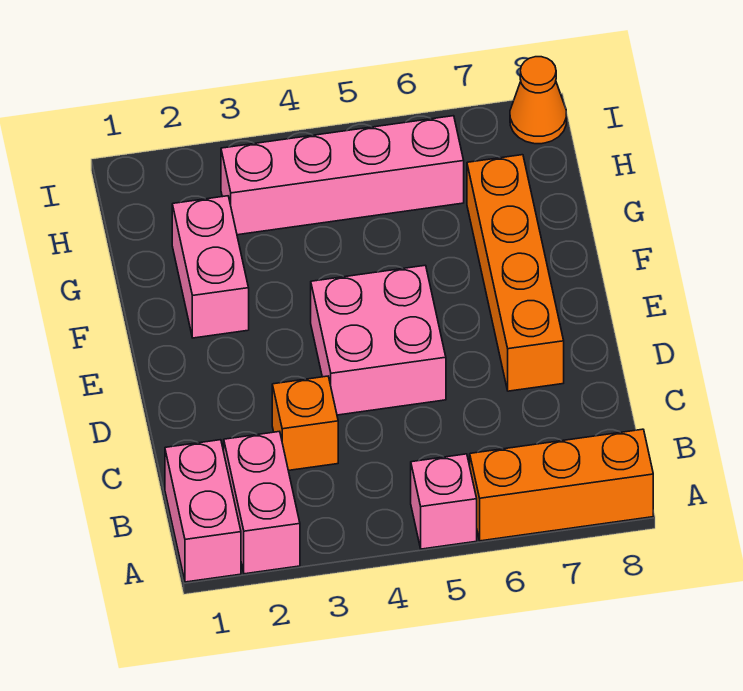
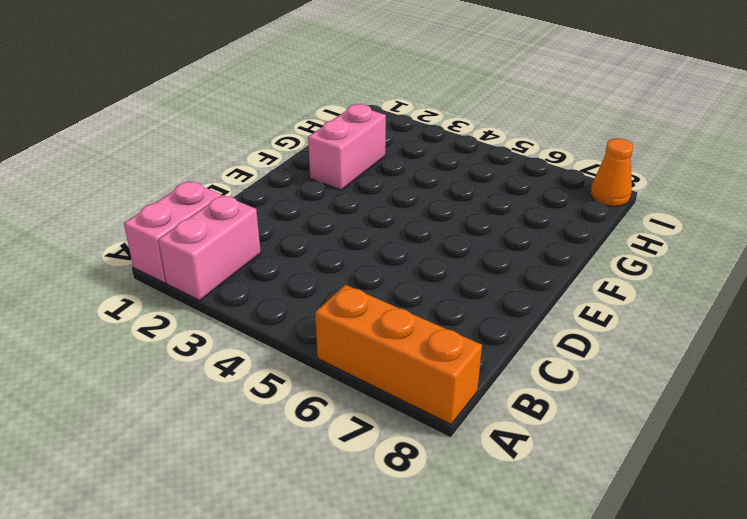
none -> pink 1x1 brick [411,454,477,549]
none -> orange 1x1 brick [272,376,338,471]

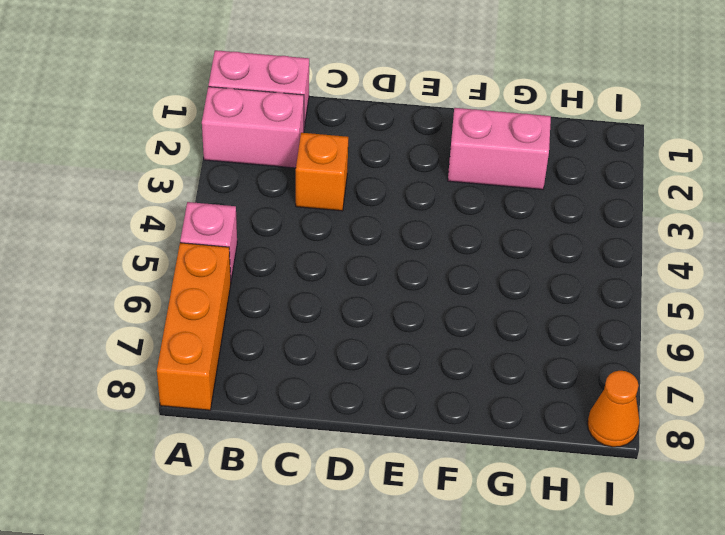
none -> pink 2x2 brick [311,265,446,415]
none -> orange 1x4 brick [467,155,564,391]

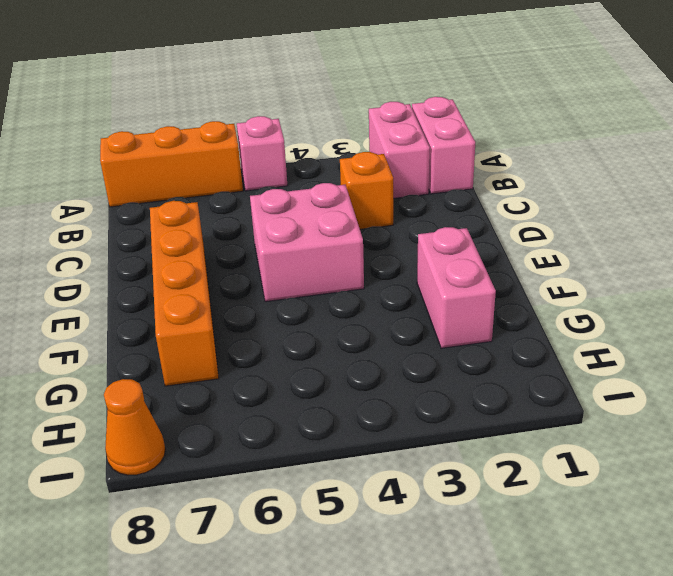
none -> pink 1x4 brick [221,116,464,235]

